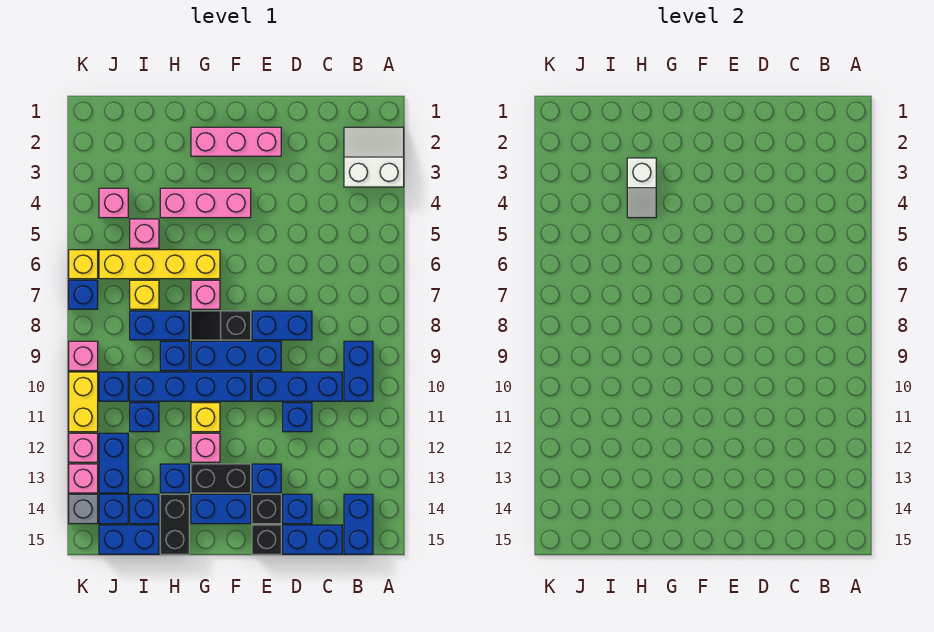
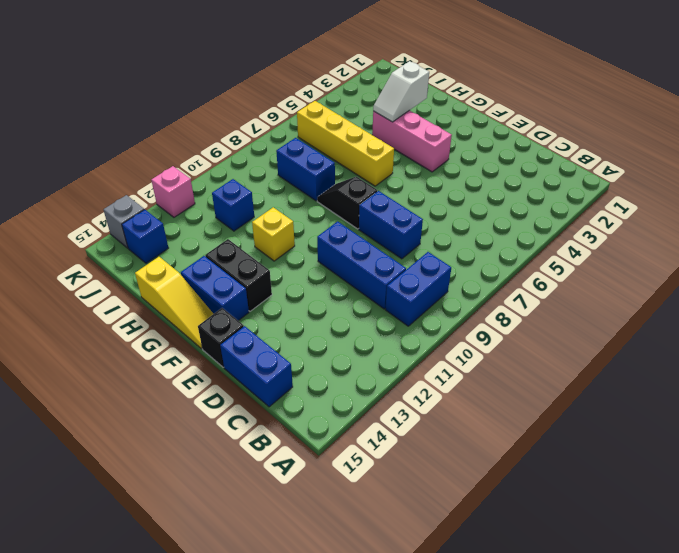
yellow 1x3 slope [135,257,213,349] -> black 1x2 brick [160,494,189,554]
none -> white 2x2 slope [344,127,404,187]
none -> blue 1x2 brick [344,494,373,554]
none -> blue 1x1 brick [283,403,312,432]
none -> blue 1x1 brick [283,494,312,524]

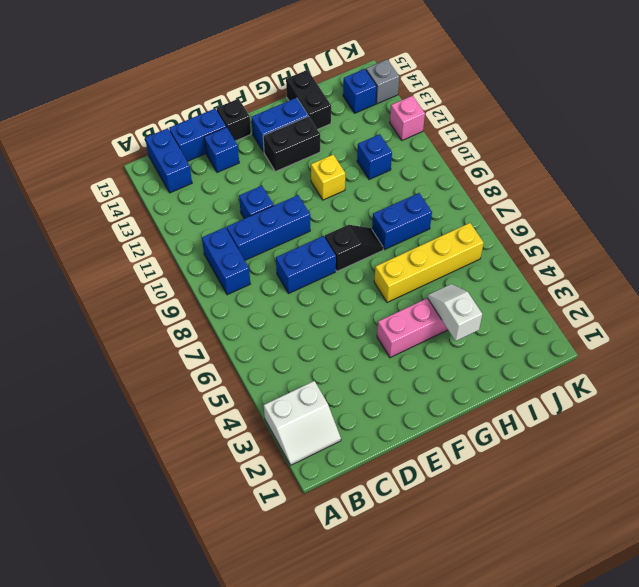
none -> pink 1x3 brick [191,127,281,156]
none -> blue 1x3 brick [191,341,281,371]
none -> blue 1x1 brick [252,464,281,493]
none -> black 1x1 brick [252,494,281,524]

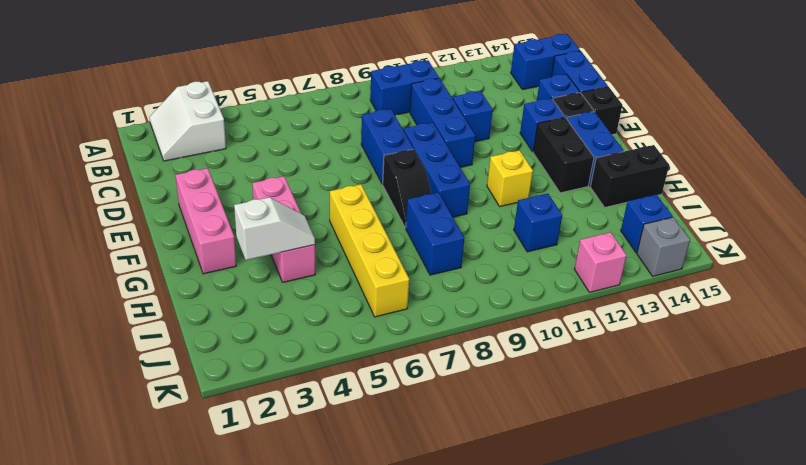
none -> blue 1x4 brick [130,372,251,401]
none -> pink 1x1 brick [191,280,220,309]
none -> pink 1x1 brick [191,433,220,462]
none -> blue 1x1 brick [160,341,189,371]

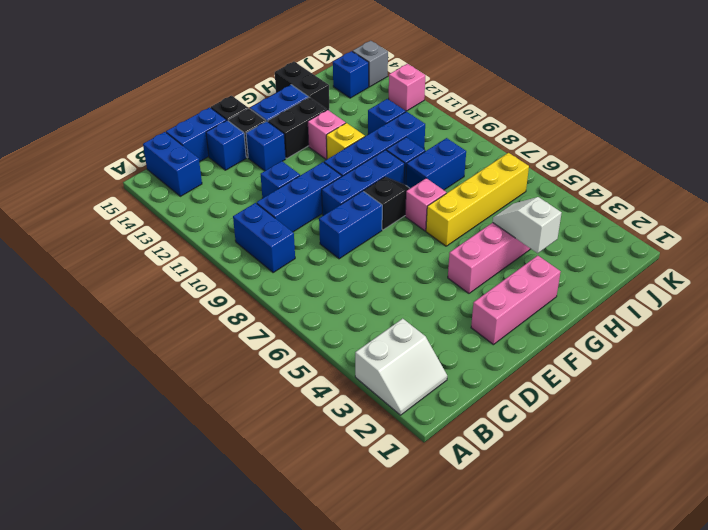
none -> blue 1x1 brick [160,464,189,493]
none -> pink 1x1 brick [130,219,159,248]
none -> yellow 1x1 brick [130,280,159,309]
none -> blue 1x1 brick [130,494,159,524]

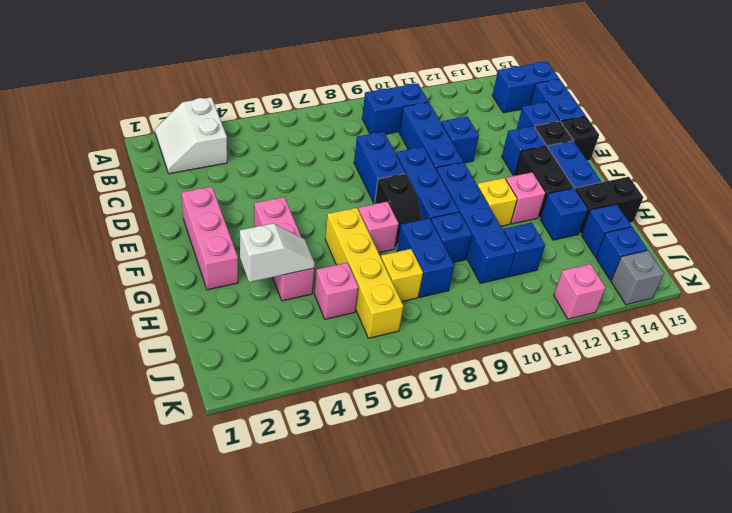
none -> blue 1x2 brick [99,525,159,554]
none -> pink 1x1 brick [99,188,128,218]
none -> blue 1x1 brick [99,372,128,401]
none -> blue 1x2 brick [99,433,128,493]

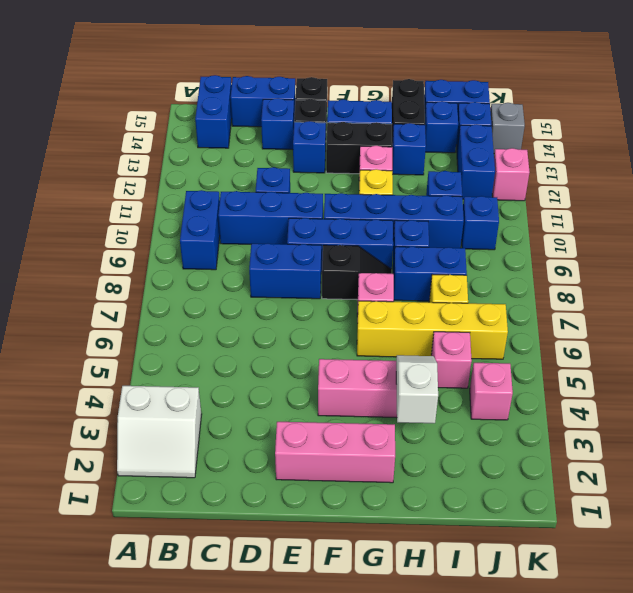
none -> yellow 1x1 brick [69,250,98,279]
none -> blue 1x1 brick [69,280,98,309]
none -> pink 1x1 brick [69,341,98,371]
none -> yellow 1x2 brick [69,372,98,432]

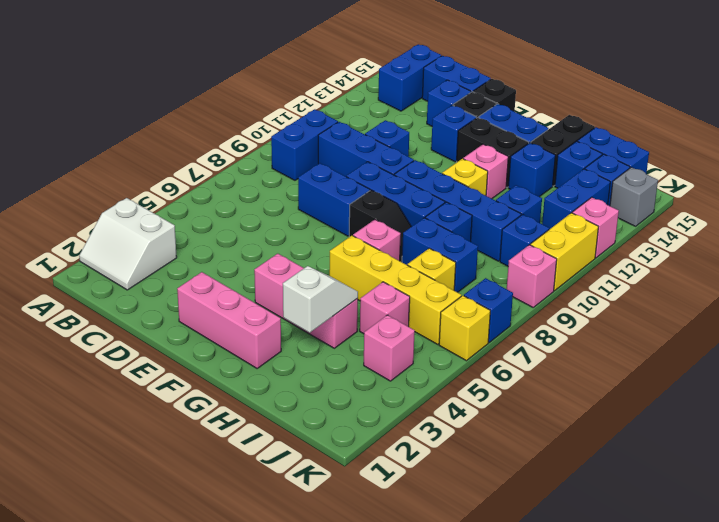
none -> pink 1x1 brick [69,464,98,493]

